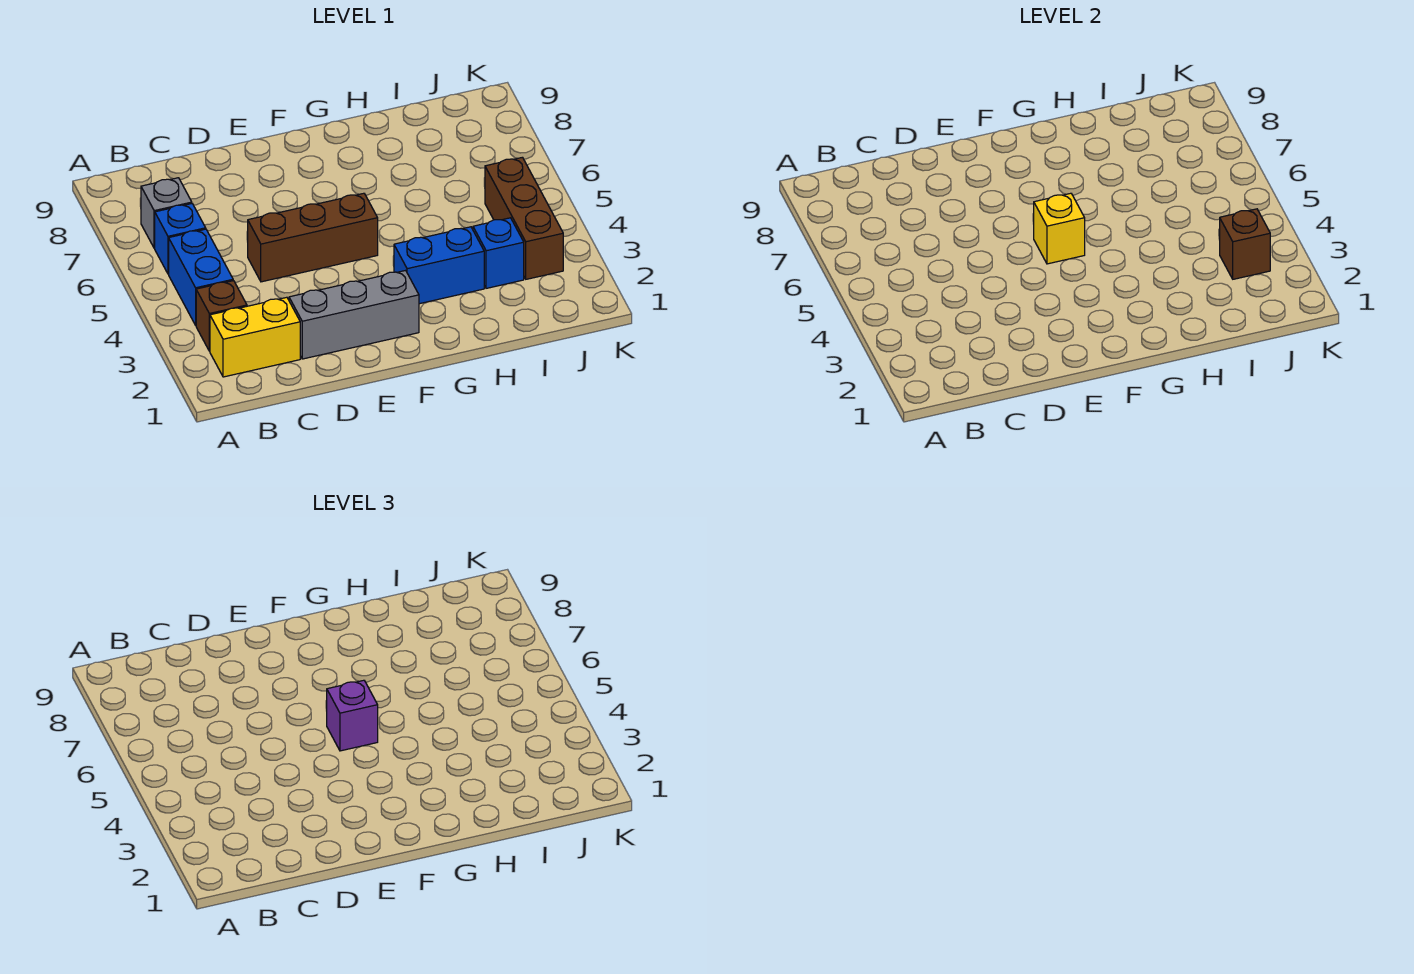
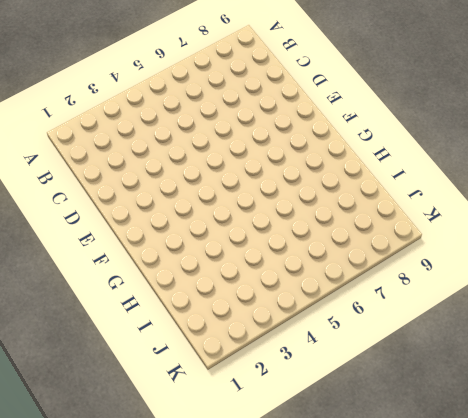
none -> yellow 1x2 brick [210,297,300,377]
none -> brown 1x1 brick [196,281,247,351]
none -> blue 1x2 brick [169,229,233,325]

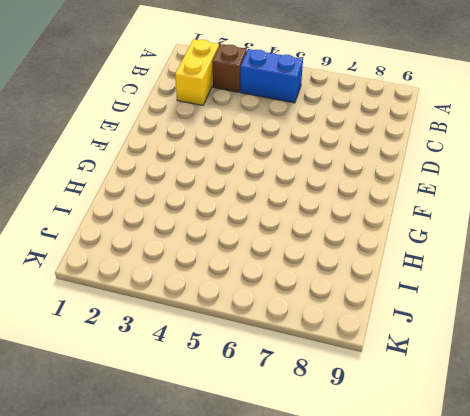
none -> blue 1x1 brick [155,204,206,274]
none -> grey 1x1 brick [141,178,192,248]
none -> grey 1x3 brick [289,270,419,359]

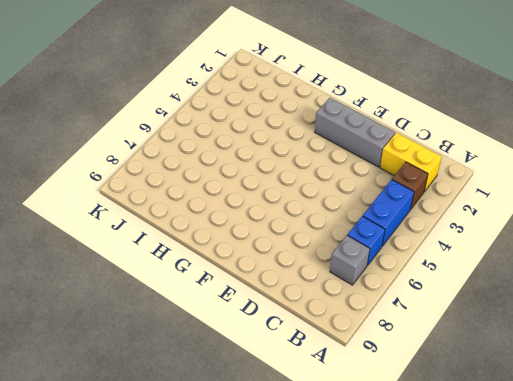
none -> brown 1x3 brick [248,193,378,282]
none -> blue 1x2 brick [394,227,484,304]
none -> blue 1x1 brick [473,218,524,288]

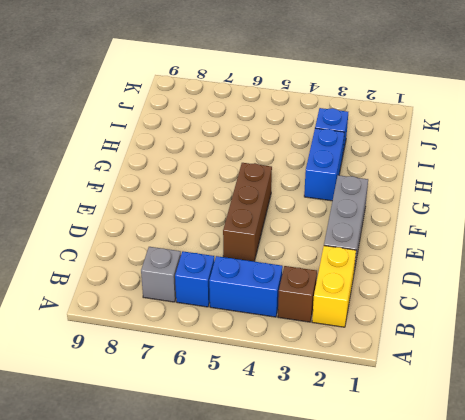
none -> brown 1x3 brick [485,157,563,279]
none -> yellow 1x1 brick [1034,193,1085,264]
none -> brown 1x1 brick [1220,209,1270,279]

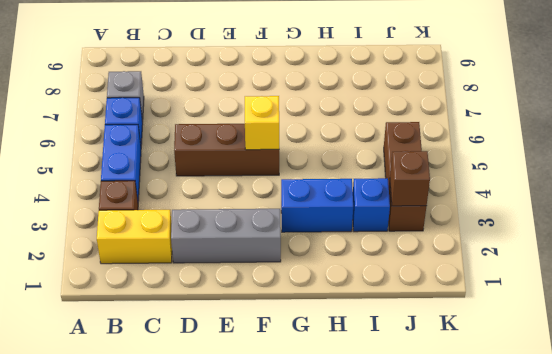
none -> purple 1x1 brick [327,680,378,751]

